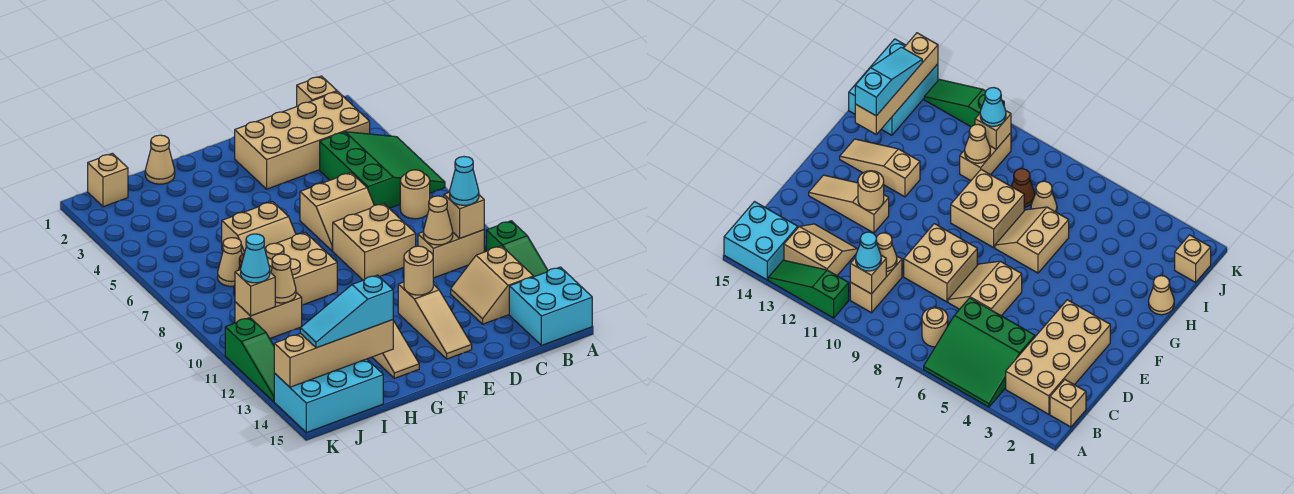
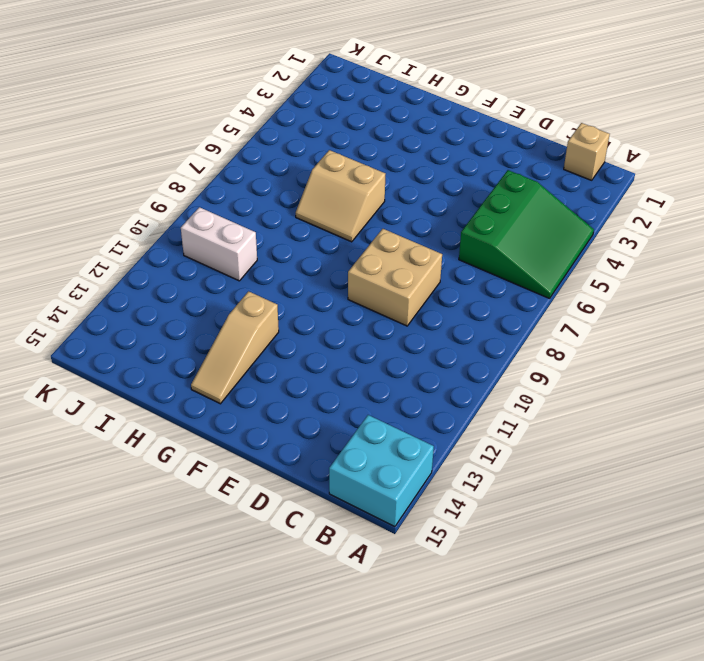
white 1x2 brick [181,207,257,281] -> tan 1x2 brick [235,293,302,338]
none -> green 1x3 slope [486,221,548,277]
none -> tan 2x4 brick [235,91,370,189]
none -> tan 1x1 round brick [400,170,430,219]
none -> tan 1x2 brick [418,230,484,278]

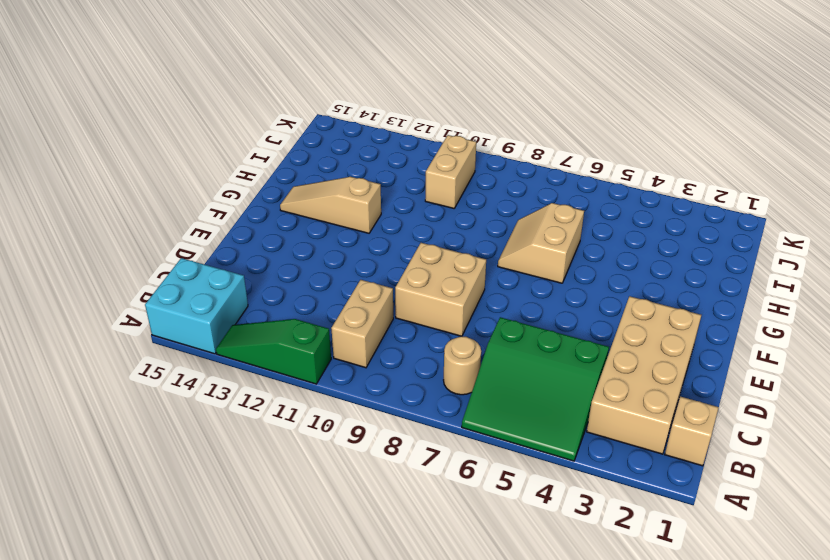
none -> tan 2x2 slope [451,246,534,324]
none -> tan 2x2 slope [300,173,374,251]
none -> tan 1x3 slope [398,282,472,359]
none -> tan 2x2 brick [265,233,337,305]

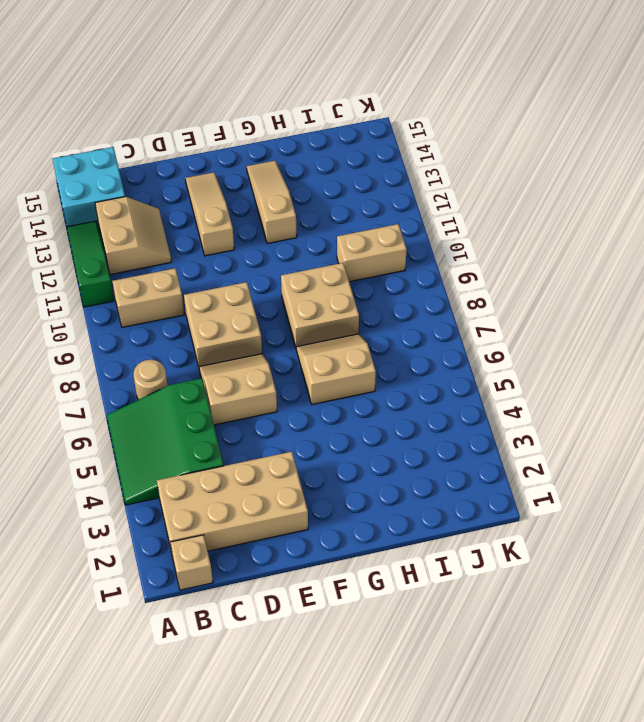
none -> tan 1x1 cone [145,135,175,184]
none -> tan 1x1 cone [218,238,242,286]
none -> brown 1x1 cone [1011,169,1035,207]
none -> cyan 2x3 brick [274,359,383,433]

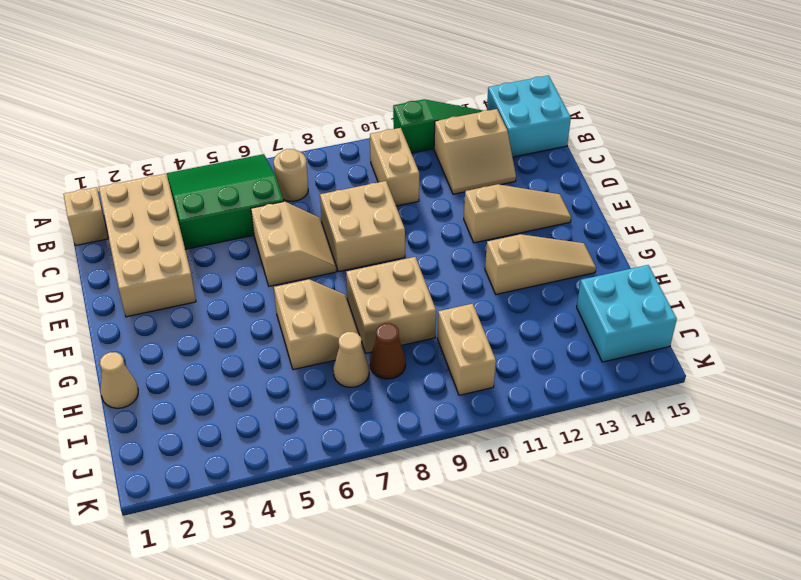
cyan 2x2 brick [577,265,677,362] -> cyan 2x3 brick [274,359,383,433]
none -> tan 1x1 brick [88,153,128,207]
none -> green 1x3 slope [225,318,274,401]
none -> tan 1x1 brick [444,192,484,238]
none -> tan 1x1 cone [423,196,453,245]

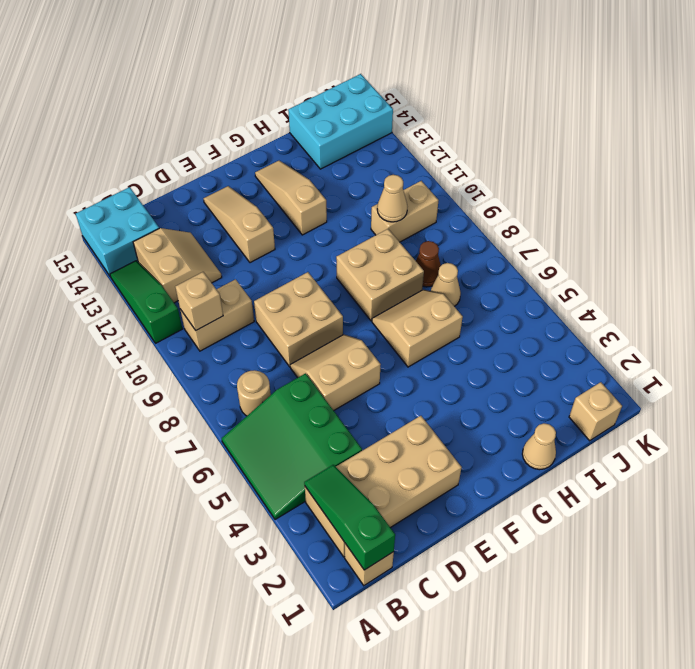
green 1x3 slope [304,465,395,570] -> green 1x3 slope moved to [225,318,274,401]
none -> tan 1x1 cone [423,196,453,245]
none -> tan 1x1 round brick [404,246,433,295]
none -> tan 1x4 brick [274,320,393,387]
none -> tan 1x1 brick [235,270,275,316]

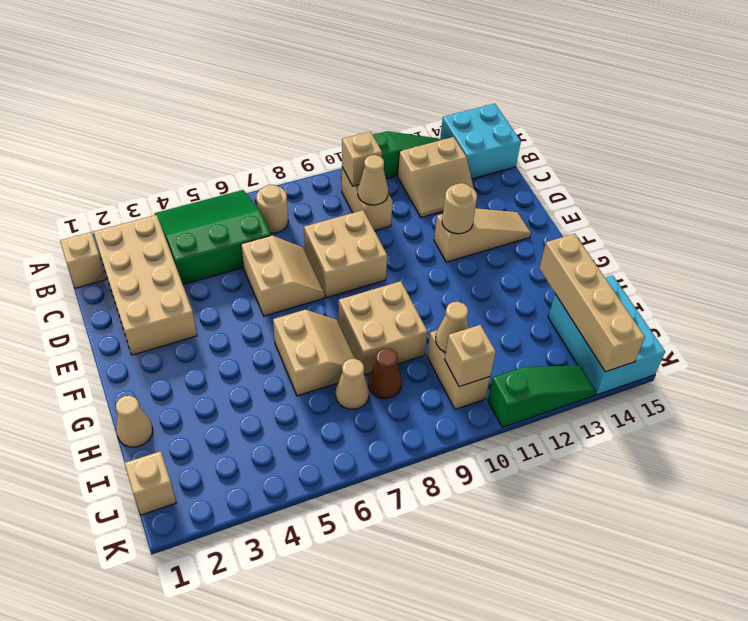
none -> tan 1x3 slope [372,321,419,378]
none -> cyan 1x1 cone [450,157,479,205]
none -> cyan 1x3 slope [300,275,393,348]
none -> cyan 1x1 cone [241,234,270,283]

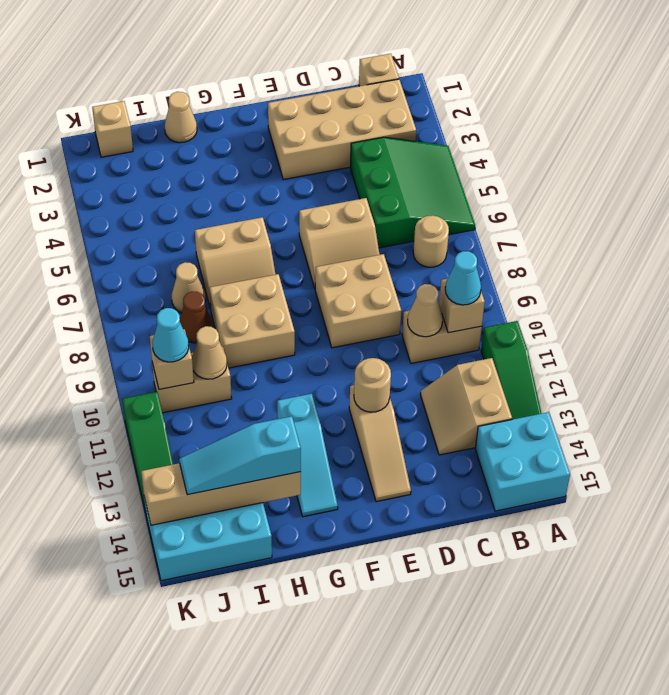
cyan 1x3 slope [277,394,338,517] -> tan 1x3 slope [372,321,419,378]

